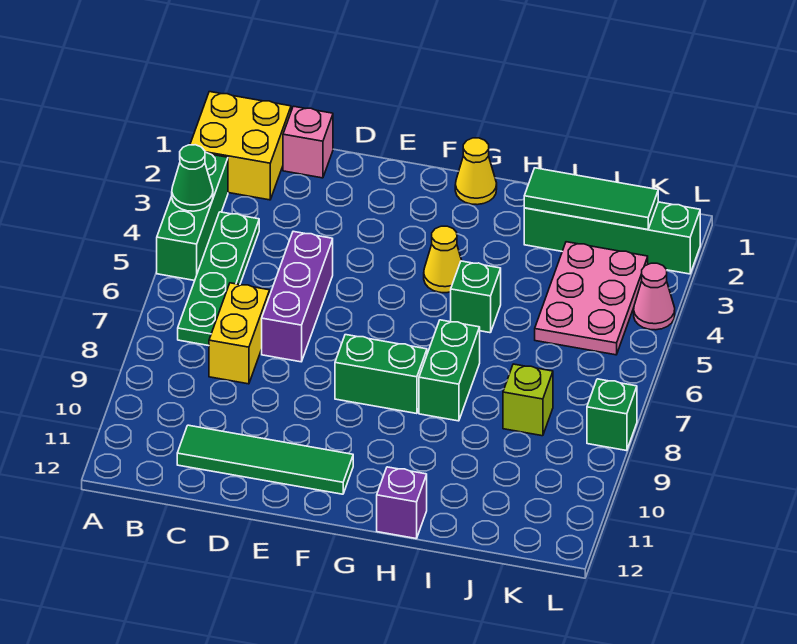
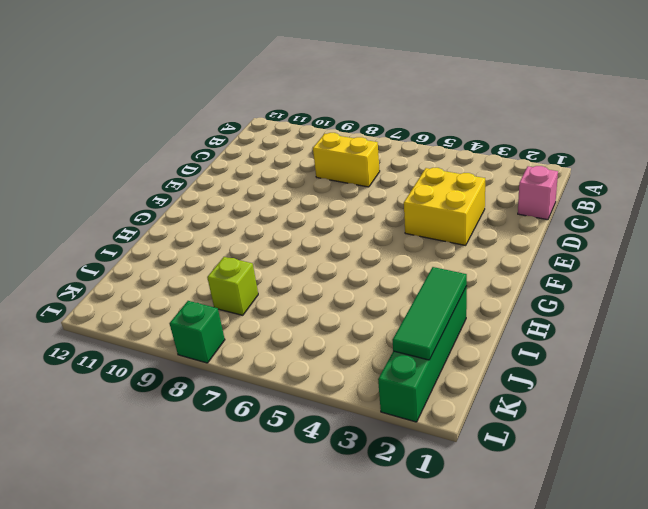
yellow 2x2 brick [404,168,485,245] -> yellow 2x2 brick moved to [190,92,291,200]
none -> green 1x3 brick [157,152,228,281]
none -> green 1x4 plate [178,212,259,346]
none -> green 1x4 tile [177,425,353,494]

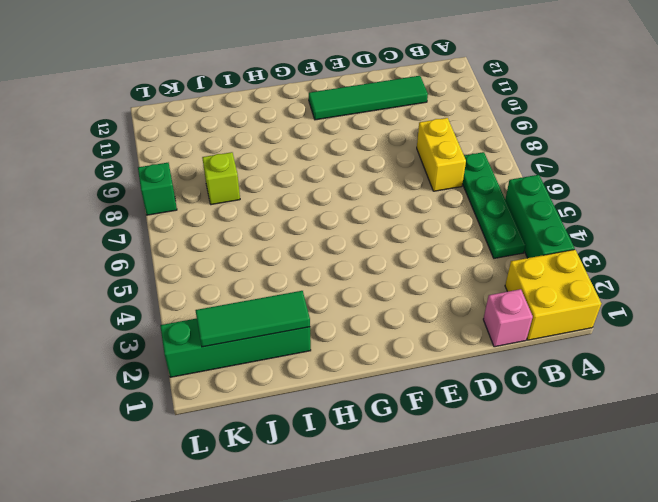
none -> purple 1x3 brick [262,231,333,362]
none -> green 1x2 brick [335,335,427,414]
none -> yellow 1x1 cone [455,138,497,205]

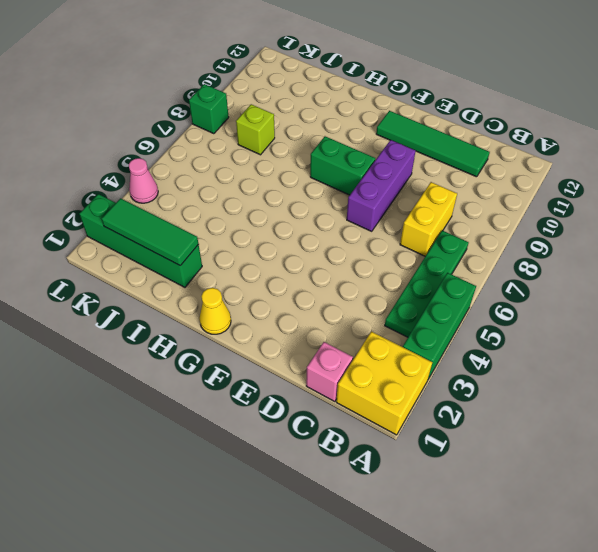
purple 1x3 brick [347,140,415,231] -> purple 1x3 brick moved to [262,231,333,362]
none -> yellow 1x1 cone [424,226,462,293]
none -> green 1x1 brick [451,261,501,333]
none -> green 1x2 brick [419,320,480,421]

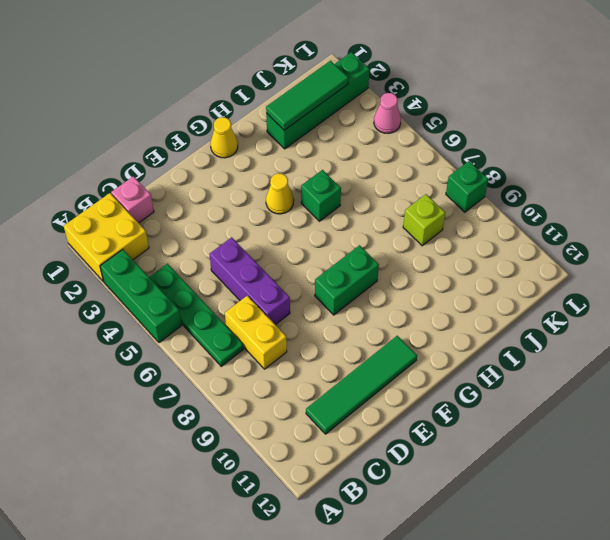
none -> green 1x2 brick [419,320,480,421]
none -> purple 1x1 brick [377,467,427,539]
none -> pink 2x3 plate [535,242,648,355]

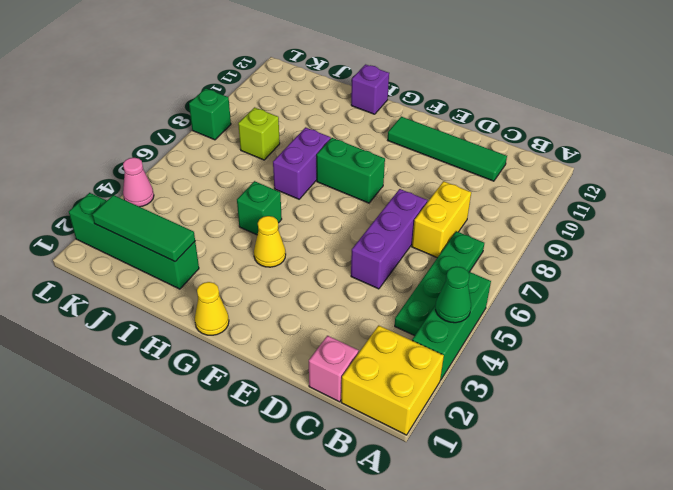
purple 1x2 brick [273,127,331,199] -> green 1x2 brick [419,320,480,421]
none -> pink 2x3 plate [535,242,648,355]

